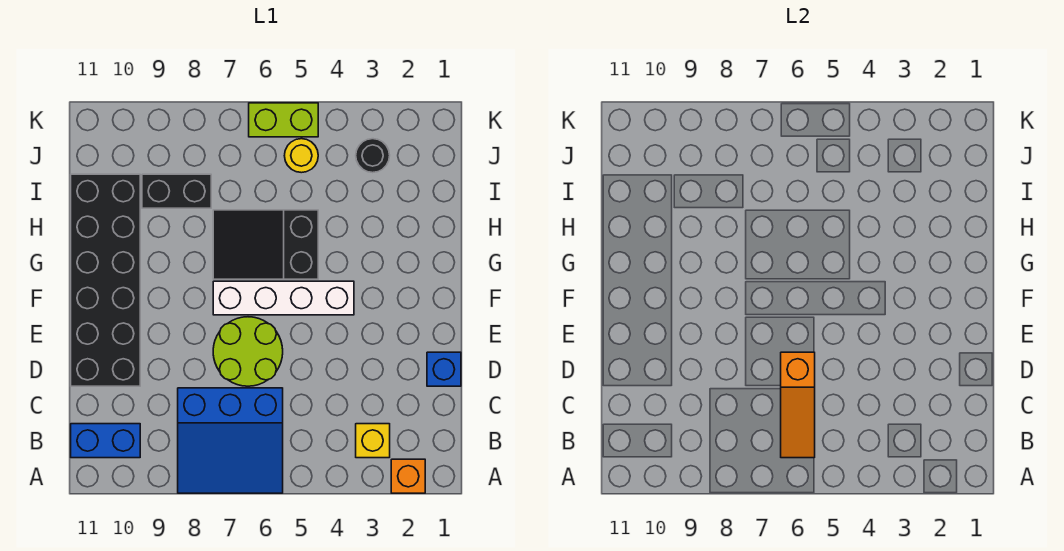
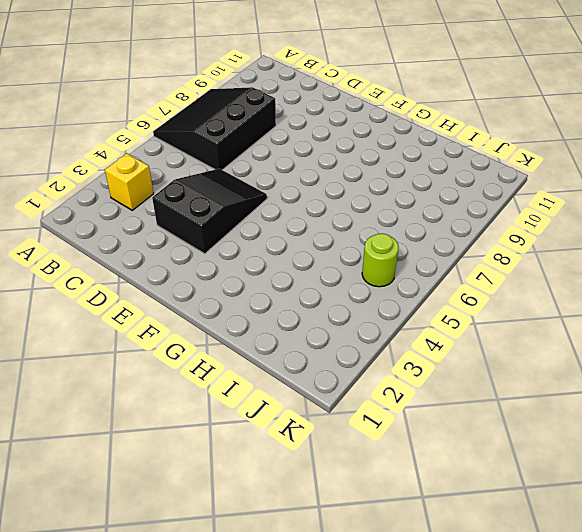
black 3x3 slope [153,87,276,170] -> blue 3x3 slope [178,388,283,493]
black 2x3 slope [152,169,267,254] -> black 2x3 slope moved to [213,210,318,279]
lime 1x1 round brick [362,234,399,287] -> yellow 1x1 round brick [284,139,318,173]
none -> orange 1x1 brick [391,459,425,493]
none -> blue 1x2 brick [71,424,140,458]
none -> blue 1x1 brick [427,352,461,386]

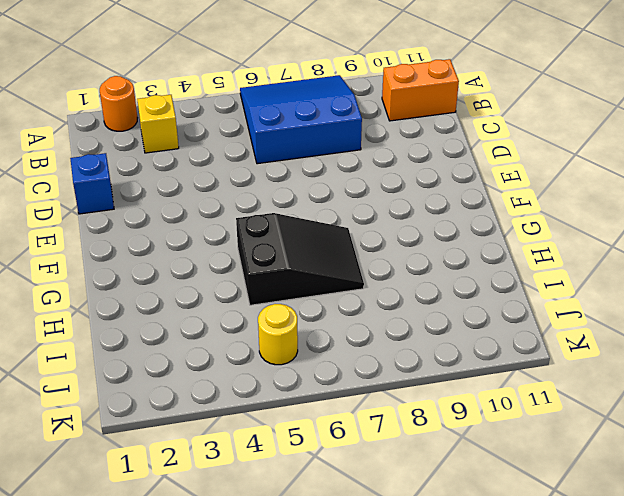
orange 1x1 round brick [100,76,137,131] -> orange 1x1 brick [391,459,425,493]
orange 1x2 brick [382,59,459,121] -> blue 1x2 brick [71,424,140,458]
none -> lime 2x2 round brick [213,317,283,386]
none -> black 2x6 brick [71,174,140,386]
none -> white 1x4 brick [213,281,354,315]

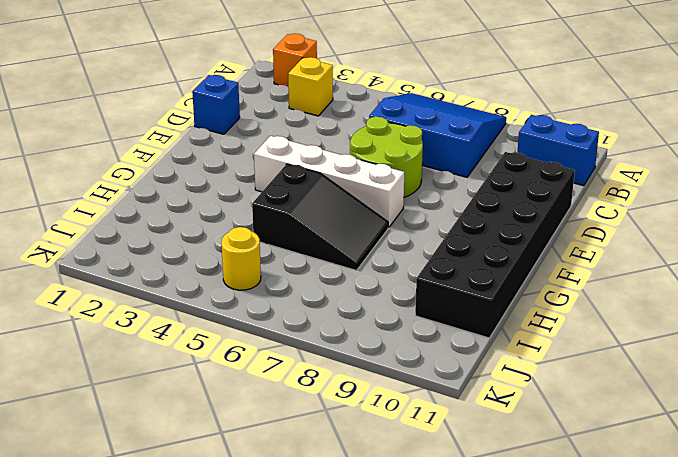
none -> black 1x2 brick [142,174,211,208]
none -> black 1x1 round brick [356,139,390,173]
none -> lime 1x2 brick [249,103,318,137]

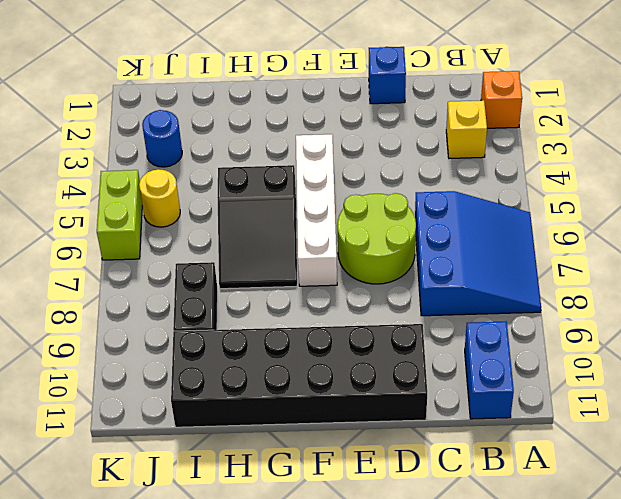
blue 1x1 round brick [142,110,182,167] -> black 1x1 round brick [356,139,390,173]
none -> orange 1x3 slope [781,352,815,458]

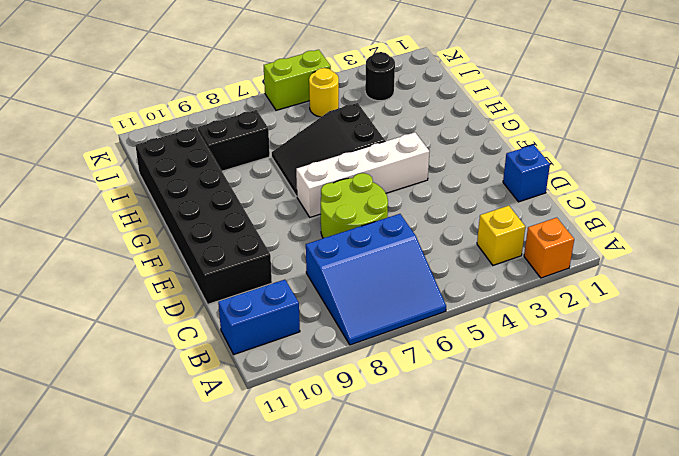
none -> orange 1x3 slope [781,352,815,458]

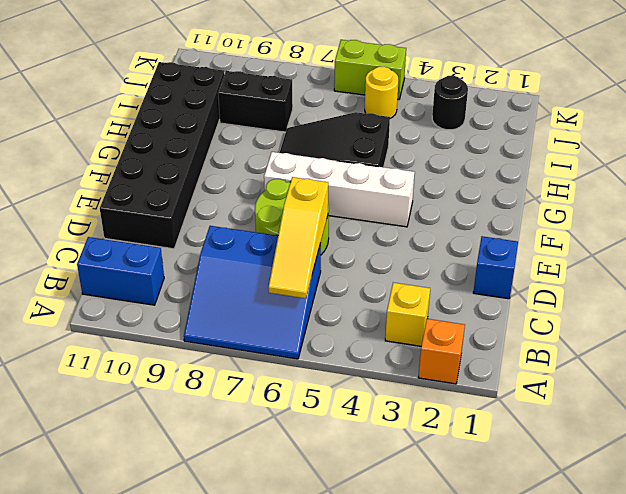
yellow 1x3 slope [268,177,328,298] -> orange 1x3 slope [781,352,815,458]

